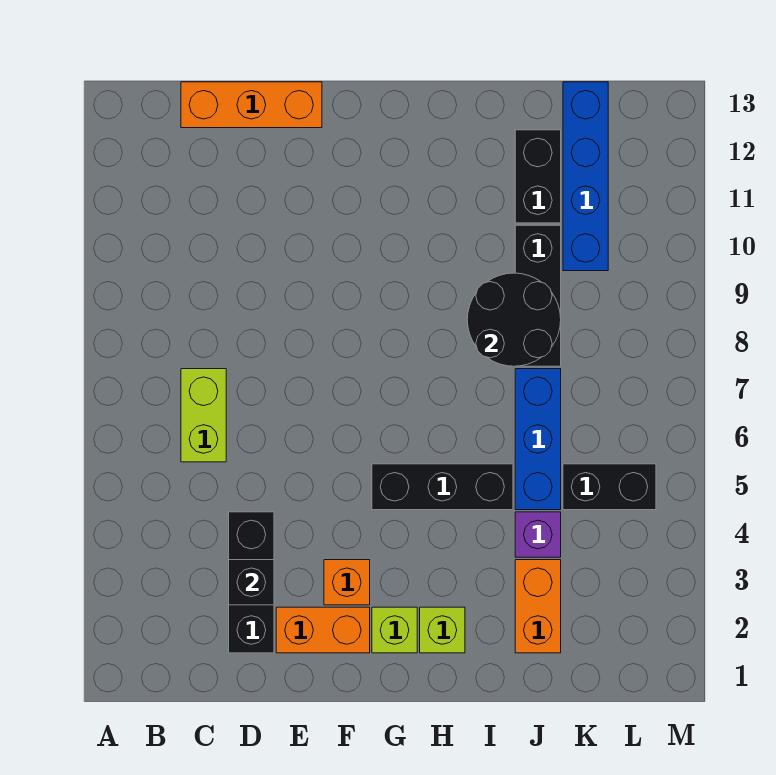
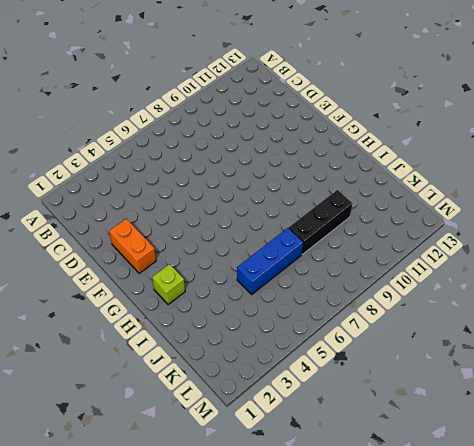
none -> lime 1x2 brick [181,369,226,462]
none -> orange 1x3 brick [181,82,322,128]
none -> black 1x3 brick [229,512,274,653]

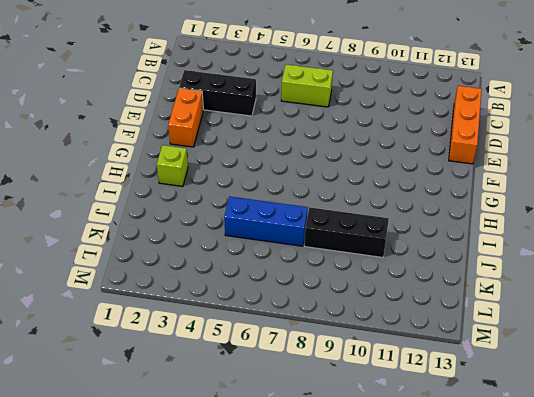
none -> orange 1x1 brick [324,560,370,605]
none -> lime 1x1 brick [372,607,417,653]
none -> black 1x3 brick [372,464,513,510]

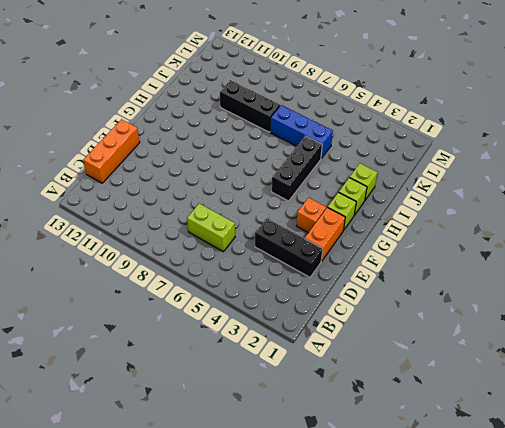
lime 1x1 brick [350,163,378,200] -> none
none -> orange 1x2 brick [515,560,561,653]
none -> purple 1x1 brick [515,512,561,557]
none -> black 1x2 brick [515,130,561,223]

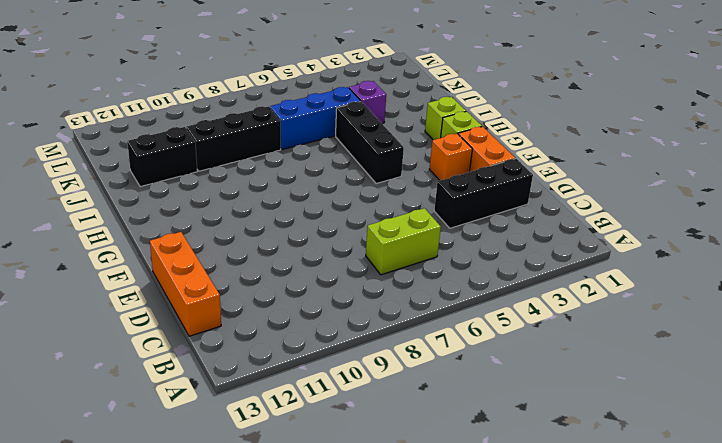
none -> orange 1x2 brick [515,560,561,653]
none -> black 1x2 brick [563,464,656,510]
none -> blue 1x4 brick [563,82,608,271]

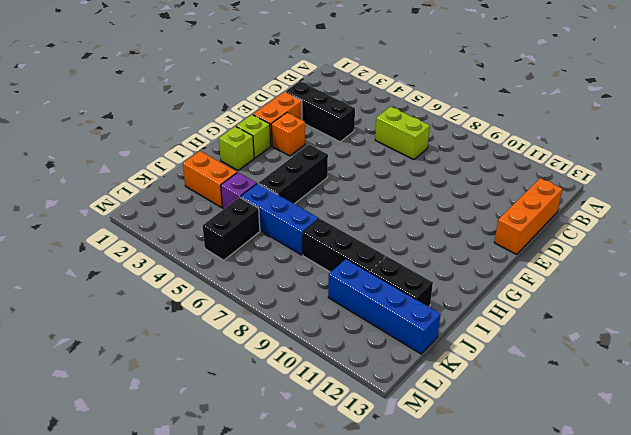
none -> black 1x1 brick [229,560,274,605]
none -> black 2x2 round brick [467,273,561,366]

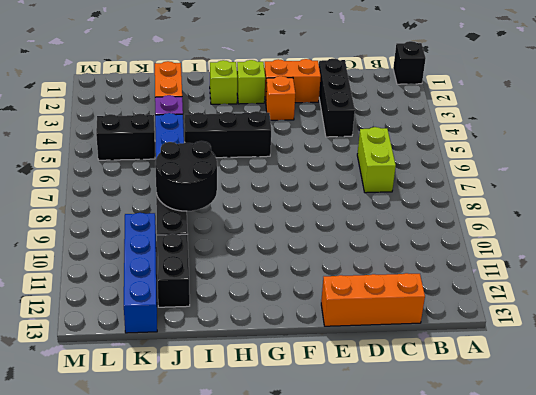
black 1x1 brick [393,41,426,84] -> black 1x1 brick moved to [229,560,274,605]

